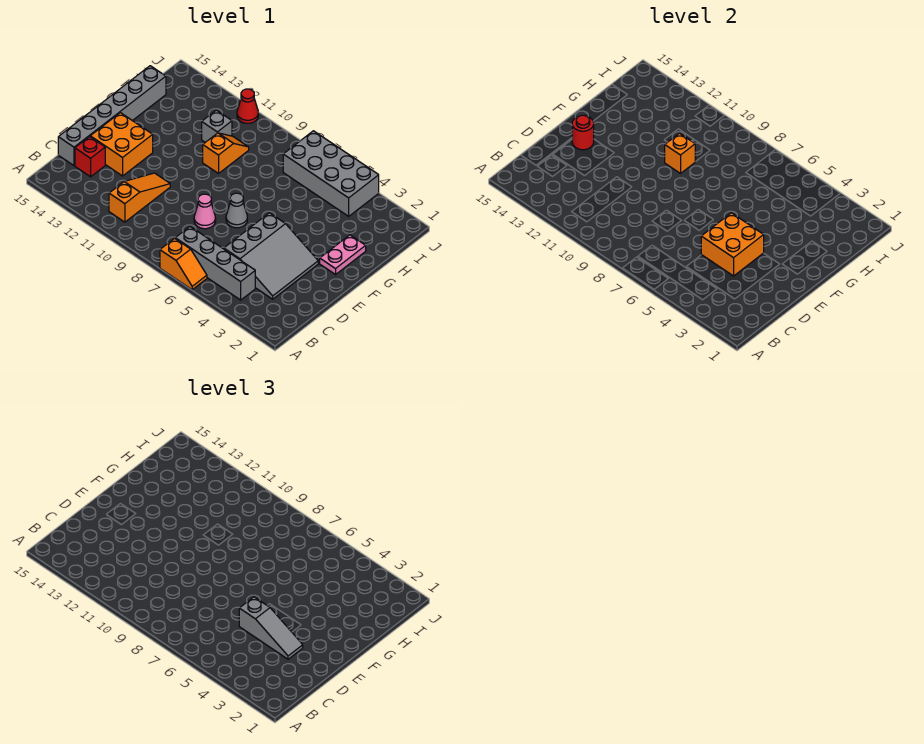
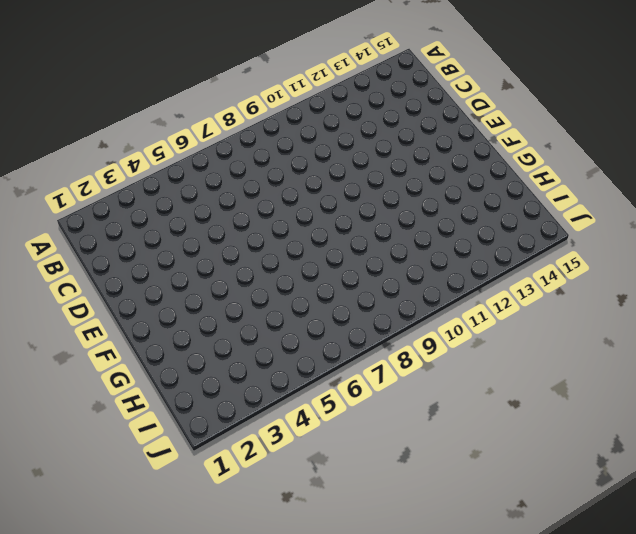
none -> orange 1x2 slope [160,238,207,290]
none -> grey 1x4 brick [175,227,255,300]
none -> orange 1x3 slope [109,173,170,222]

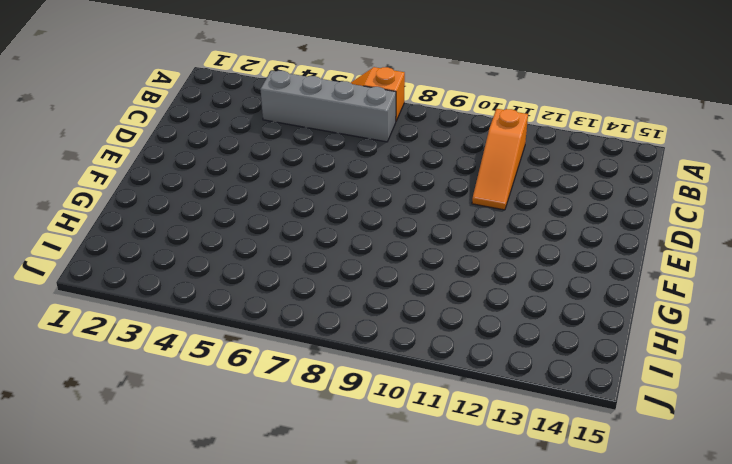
none -> grey 3x3 slope [224,213,318,299]
none -> red 1x1 brick [75,137,105,177]
none -> grey 1x6 brick [58,66,166,166]

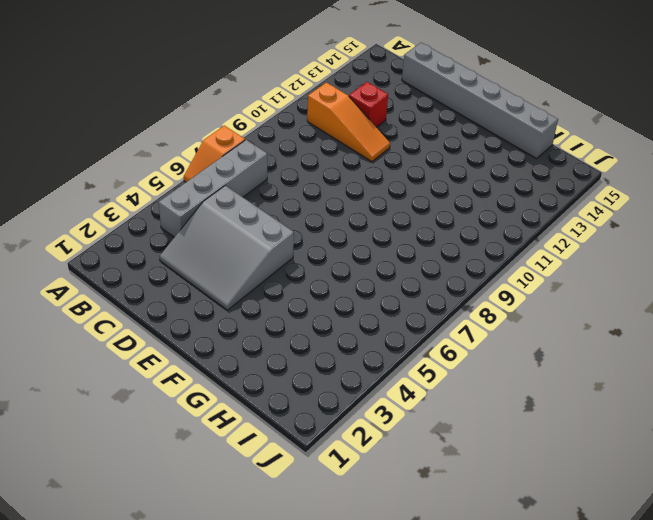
red 1x1 brick [349,82,388,127] -> red 1x1 brick moved to [75,137,105,177]
none -> pink 1x1 cone [194,194,216,229]
none -> orange 2x2 brick [90,113,153,176]
none -> grey 1x1 cone [226,193,247,228]

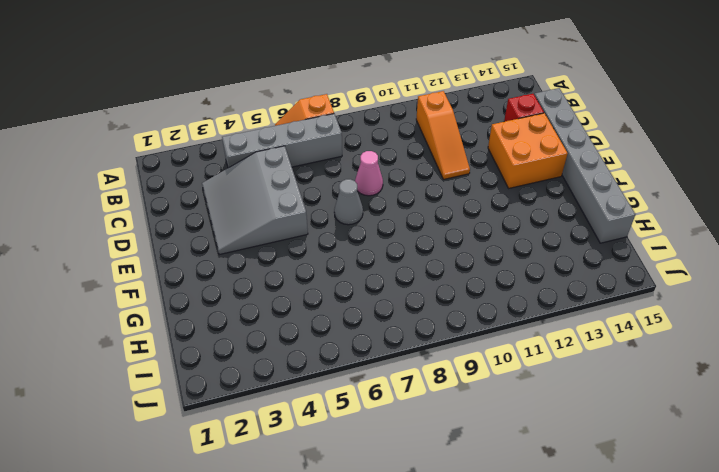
none -> pink 1x2 plate [320,235,366,275]
none -> orange 1x2 slope [203,133,249,173]
none -> grey 1x1 brick [202,110,232,142]

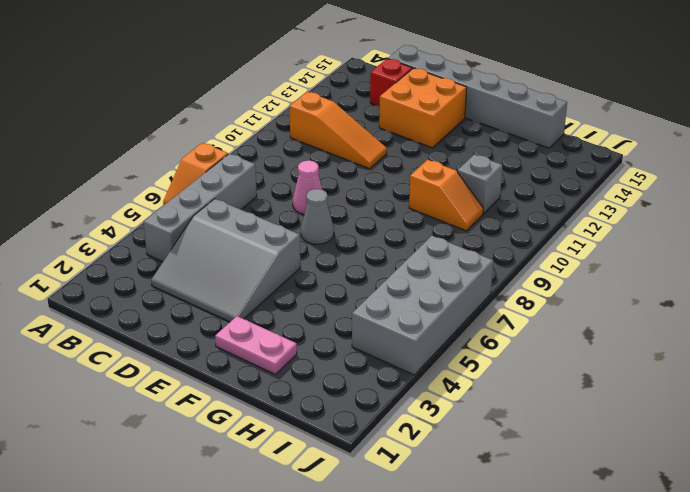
none -> red 1x1 cone [237,89,258,123]
none -> orange 2x2 brick [701,213,764,276]
none -> red 1x1 round brick [572,115,594,150]

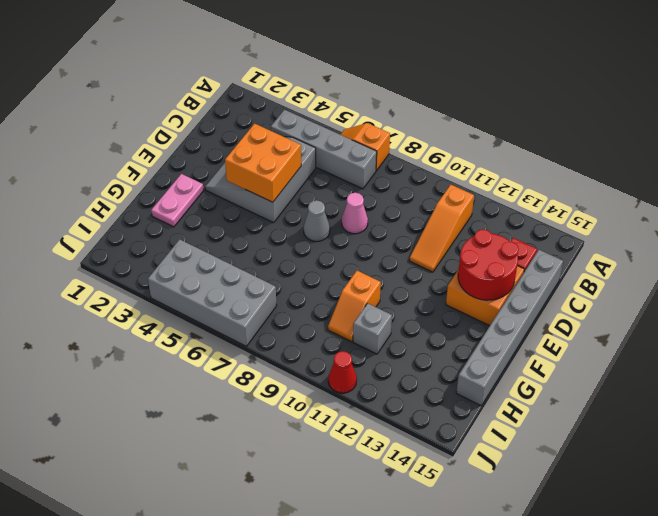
red 2x2 round brick [458,229,519,300] -> red 1x1 round brick [572,115,594,150]
none -> orange 1x1 brick [665,133,695,173]
none -> grey 1x3 slope [239,597,303,659]

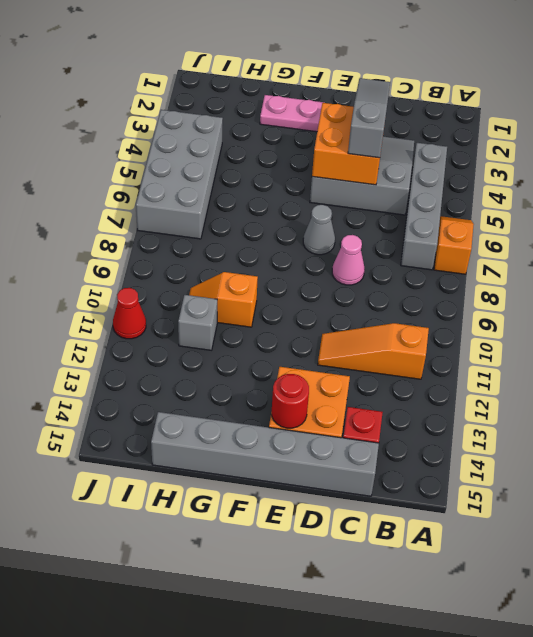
none -> orange 1x1 brick [665,133,695,173]

